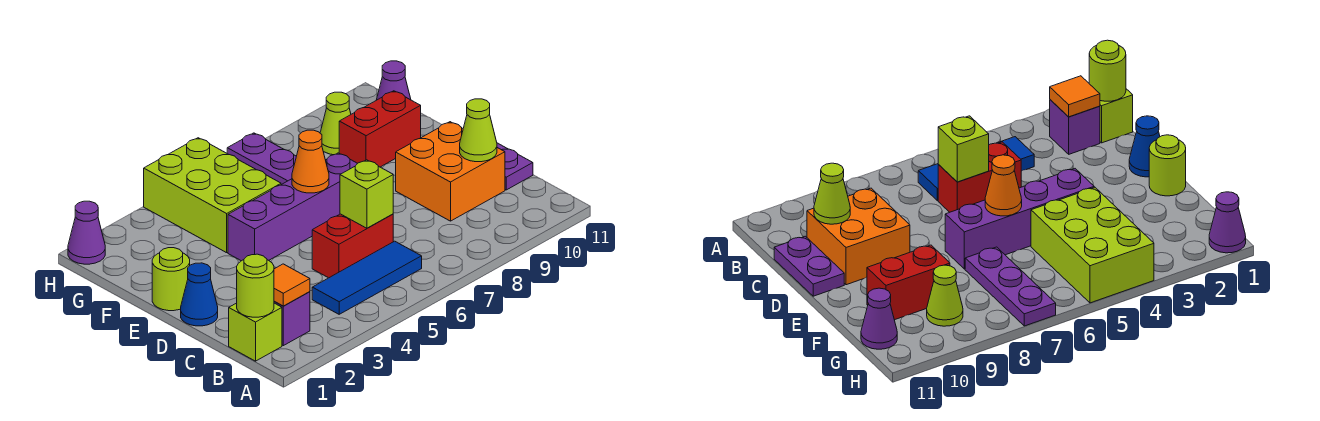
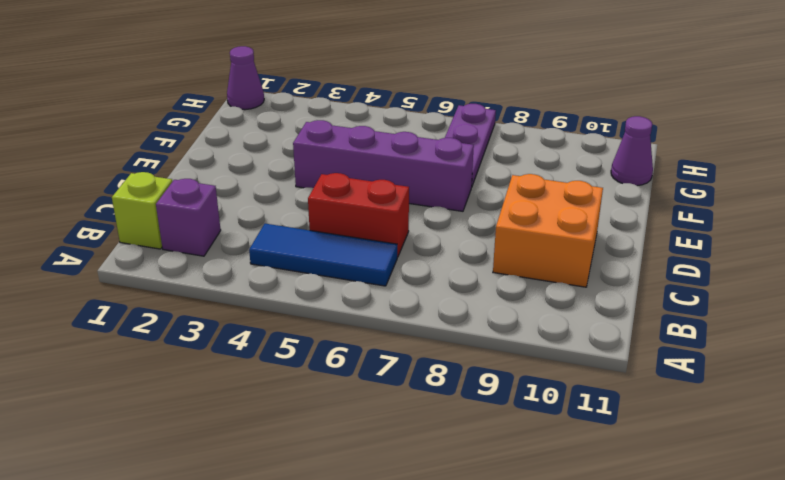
none -> purple 1x2 plate [497,143,533,190]
none -> blue 1x1 cone [181,263,218,326]
none -> lime 1x1 round brick [152,248,190,311]

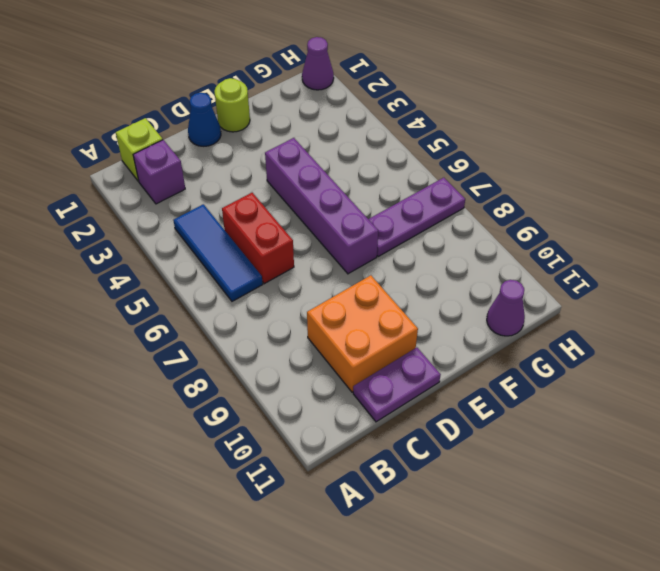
none -> lime 2x3 brick [144,138,281,253]
none -> red 1x2 brick [339,91,421,167]
none -> lime 1x1 cone [320,92,351,155]

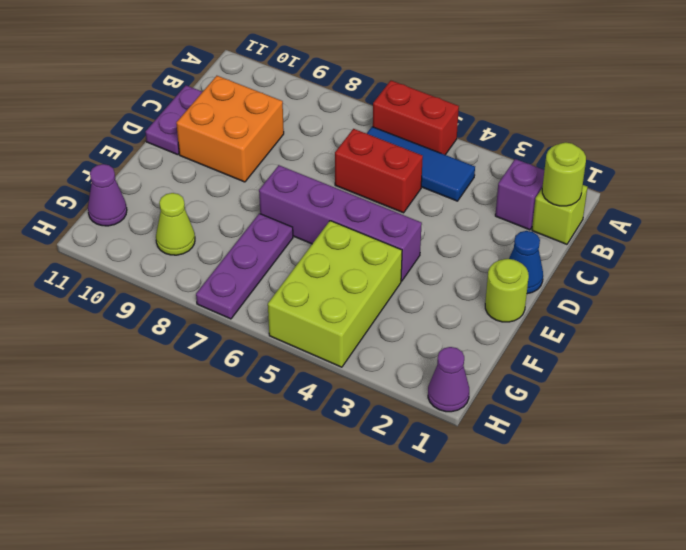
red 1x2 brick [373,81,459,155] -> red 1x2 brick moved to [339,91,421,167]
none -> orange 1x1 tile [274,264,310,306]
none -> lime 1x1 brick [340,160,393,228]
none -> lime 1x1 cone [460,99,497,162]

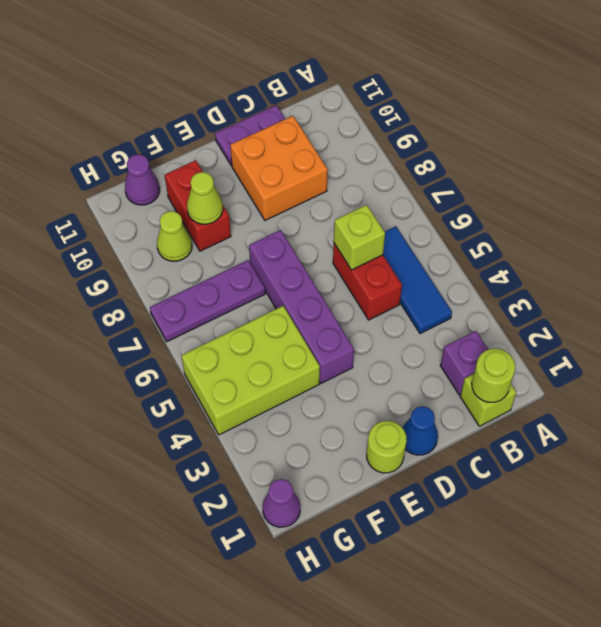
lime 1x1 cone [187,172,223,224] -> lime 1x1 cone moved to [460,99,497,162]
none -> orange 1x1 tile [274,264,310,306]
none -> orange 1x1 cone [292,130,329,193]

